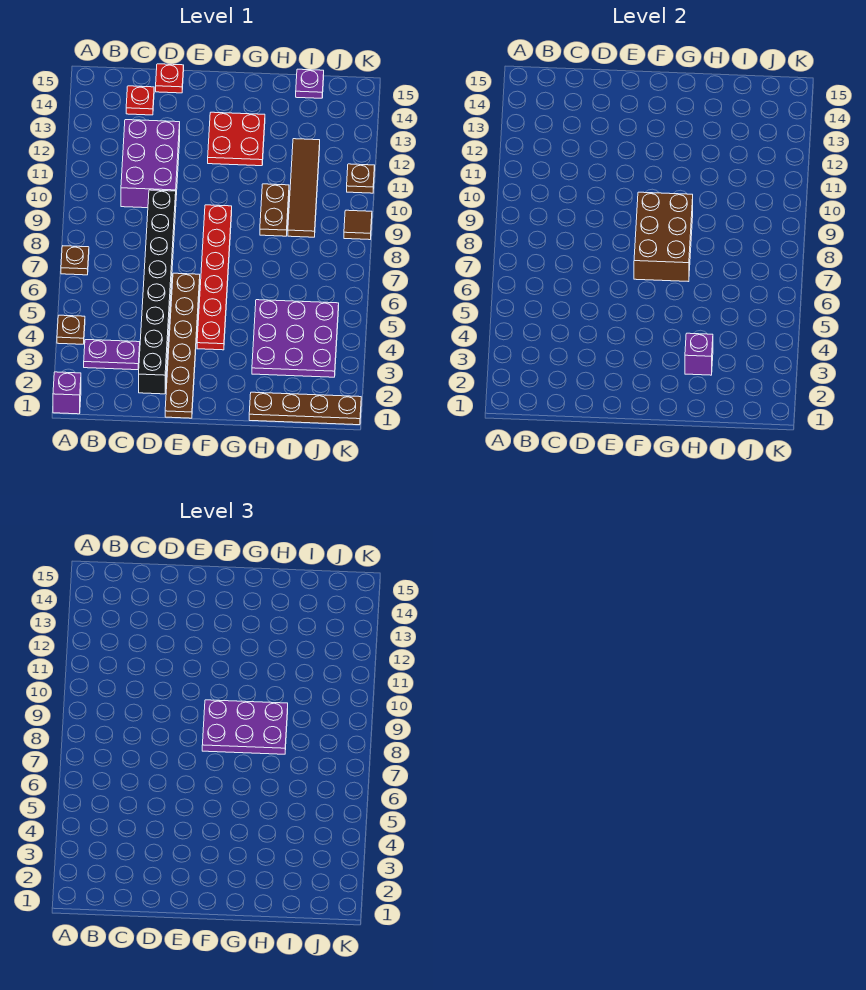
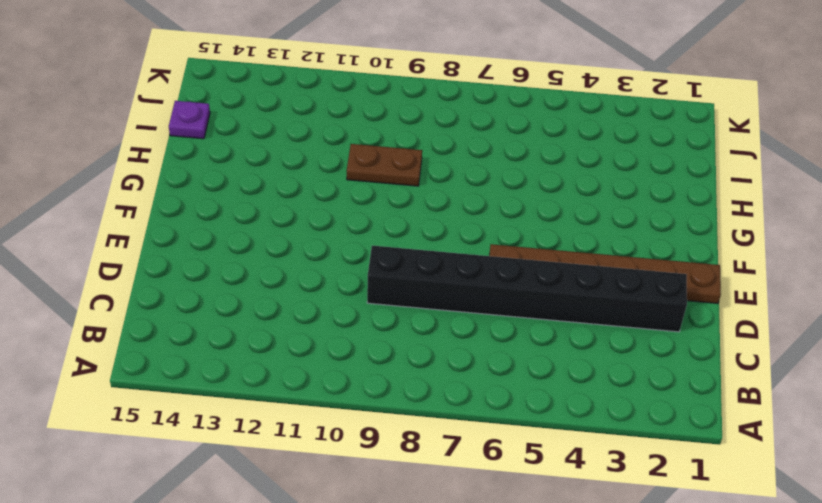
none -> purple 1x1 brick [53,372,81,414]
none -> brown 1x1 plate [57,315,85,344]
none -> brown 1x1 plate [61,246,89,275]

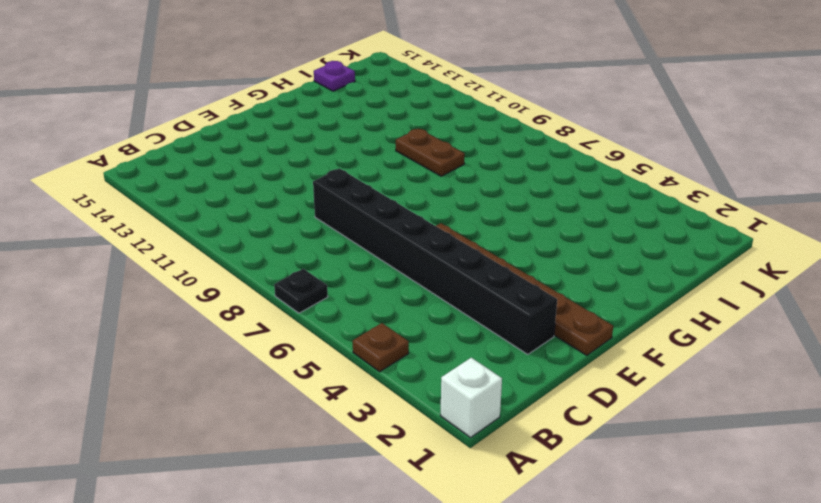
white 1x1 brick [441,358,502,438] -> purple 1x1 brick [53,372,81,414]
black 1x1 plate [274,269,328,313] -> brown 1x1 plate [61,246,89,275]
none -> purple 1x2 plate [84,340,140,370]
none -> purple 2x3 brick [121,120,180,208]
none -> red 1x1 plate [126,86,154,115]

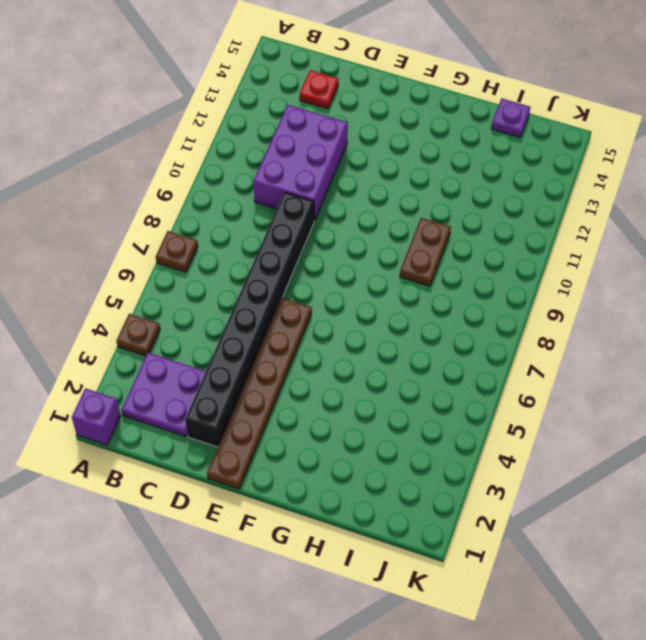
purple 2x2 plate [122,353,206,437] -> purple 1x2 plate [84,340,140,370]
none -> red 1x1 plate [156,64,184,93]
none -> red 1x6 plate [197,205,232,350]
none -> red 2x2 plate [208,112,265,166]

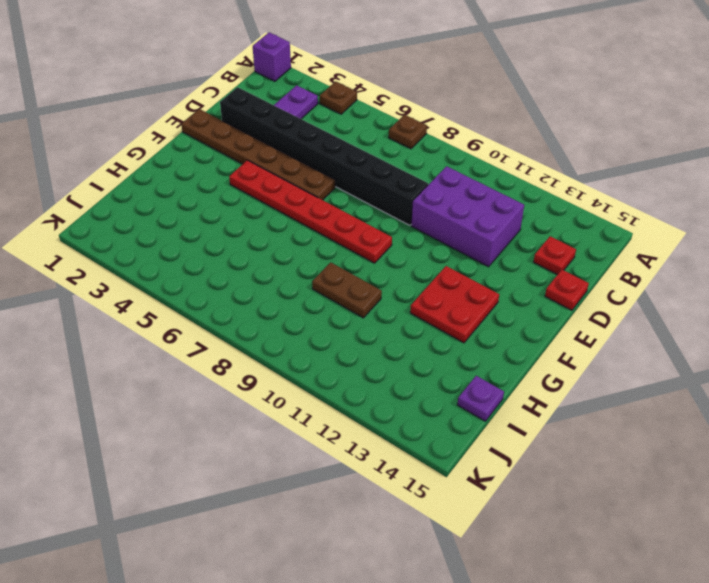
none -> brown 1x4 plate [249,392,361,425]
none -> purple 3x3 plate [252,300,339,377]
none -> brown 1x4 tile [288,139,320,237]

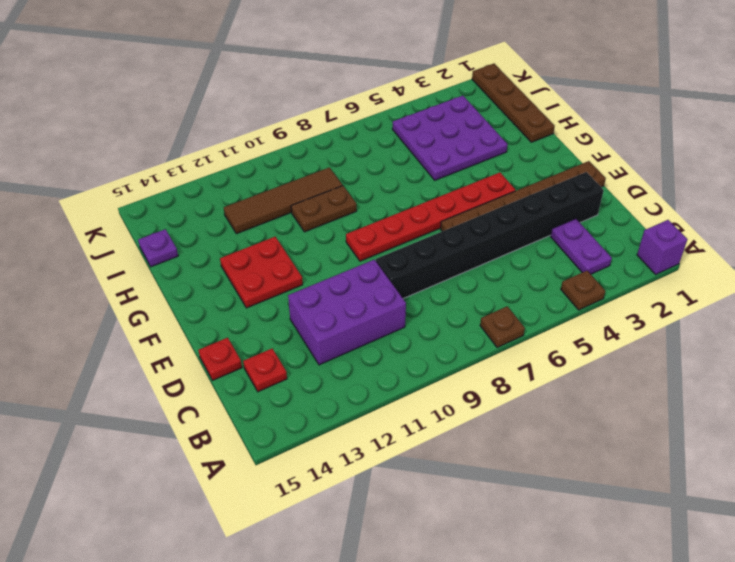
none -> brown 1x1 tile [344,210,372,240]
none -> brown 1x1 plate [347,164,375,193]
none -> brown 2x3 brick [634,192,693,282]

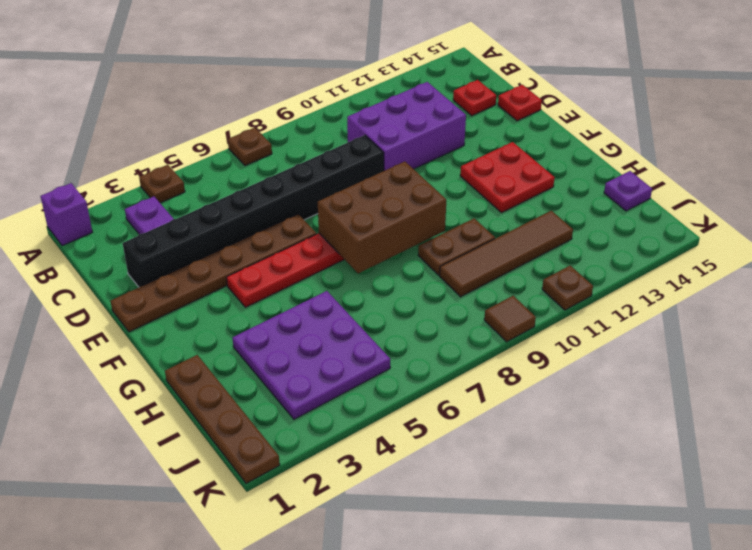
none -> purple 1x1 brick [685,333,713,375]
none -> purple 2x3 plate [202,700,288,754]

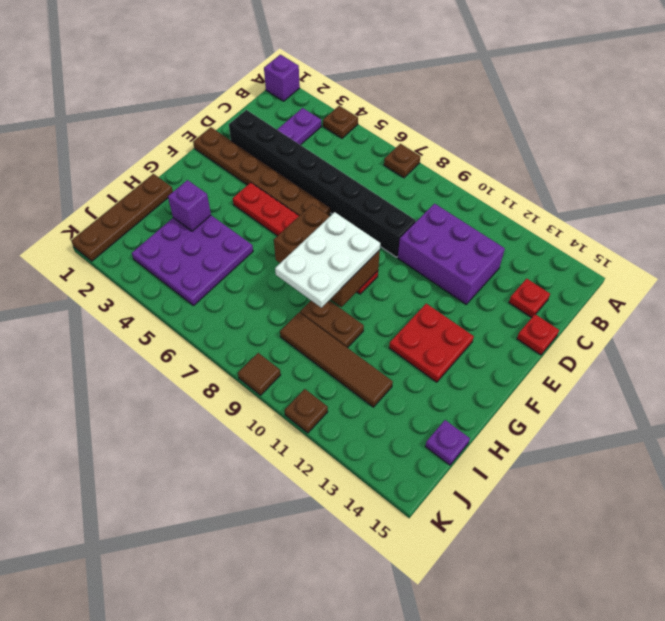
white 2x3 plate [275,212,380,308] -> purple 2x3 plate [202,700,288,754]

